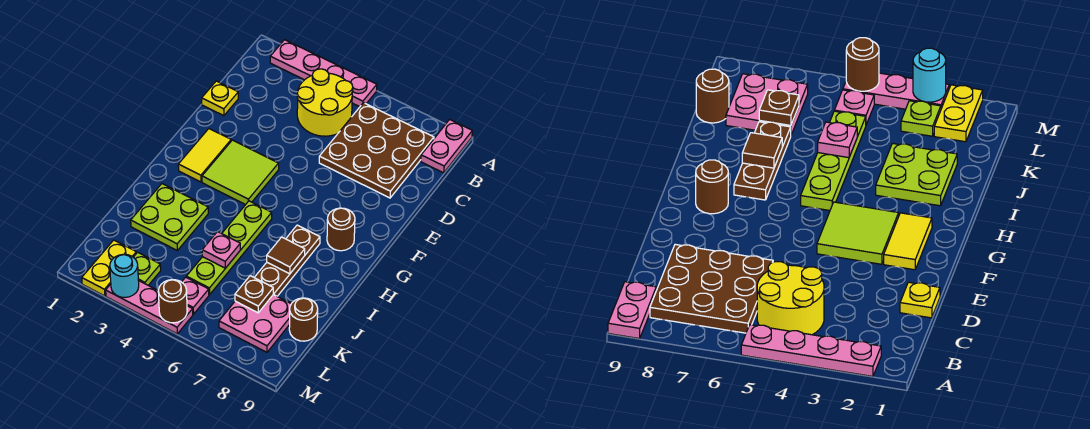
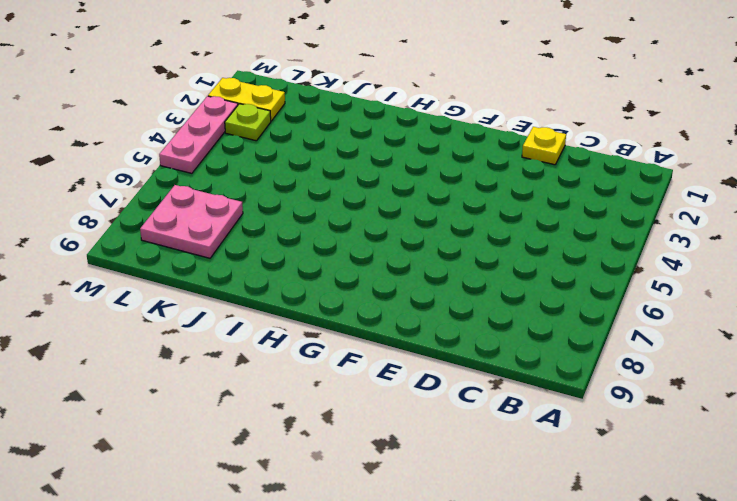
none -> pink 1x4 plate [270,40,377,107]
none -> pink 1x2 plate [421,119,472,173]
none -> yellow 2x2 round brick [297,69,353,136]

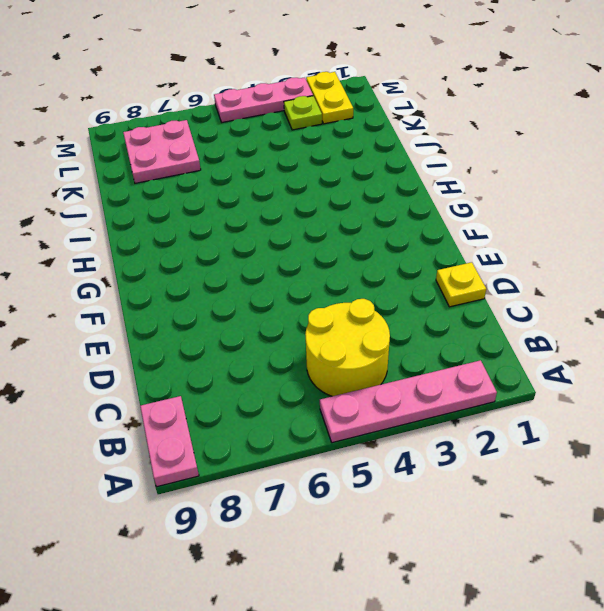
none -> brown 3x3 plate [319,103,434,198]
none -> yellow 1x2 tile [178,129,231,182]
none -> lime 2x2 tile [202,140,279,205]

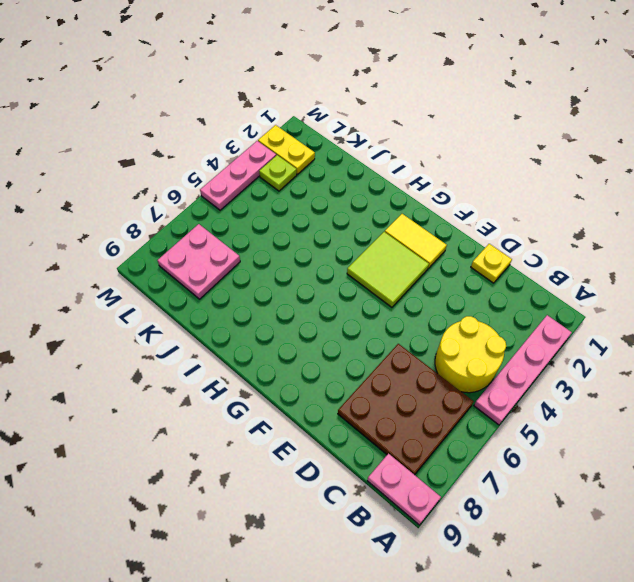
none -> brown 1x1 round brick [327,208,355,251]
none -> lime 1x4 plate [186,201,272,295]
none -> brown 1x3 plate [254,225,320,296]

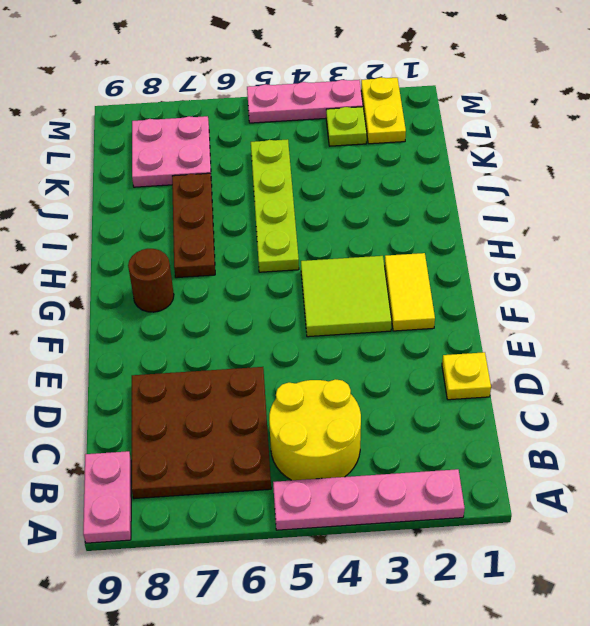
none -> lime 2x2 plate [131,184,208,250]
none -> brown 1x1 round brick [289,298,318,341]
none -> pink 1x1 plate [182,277,209,314]

